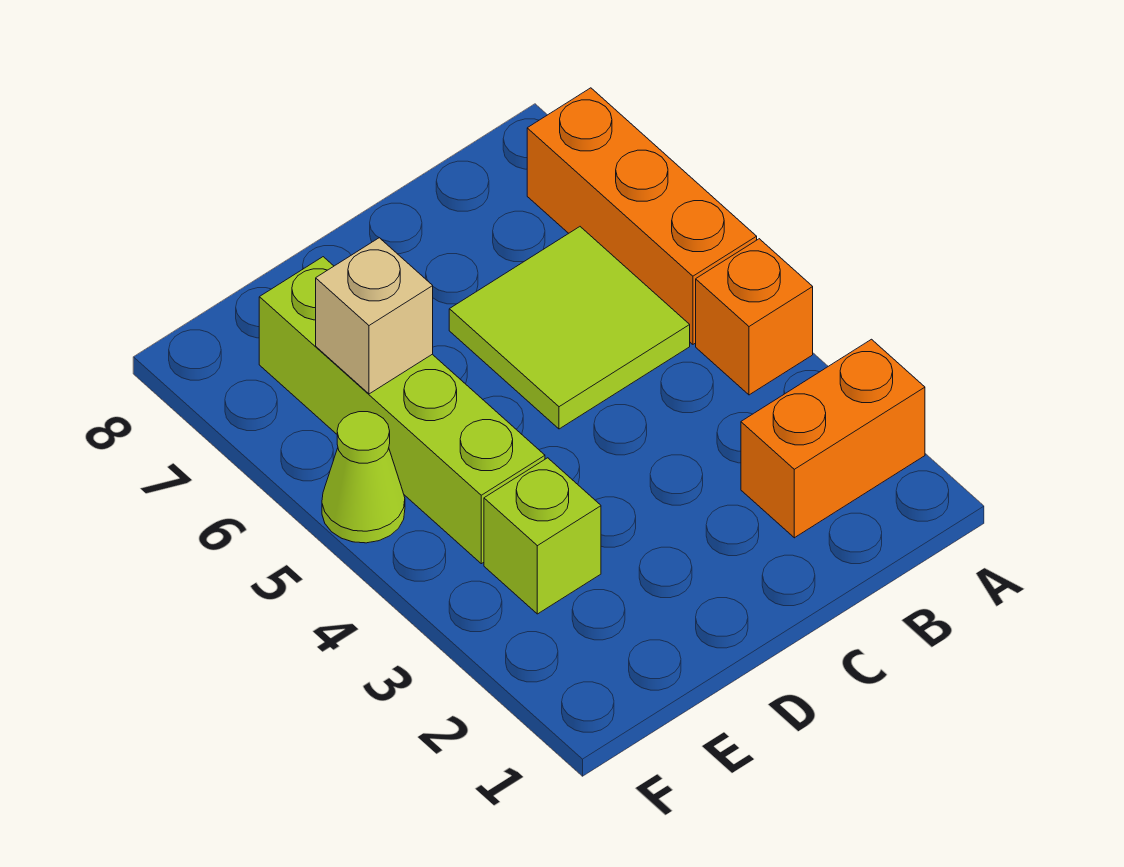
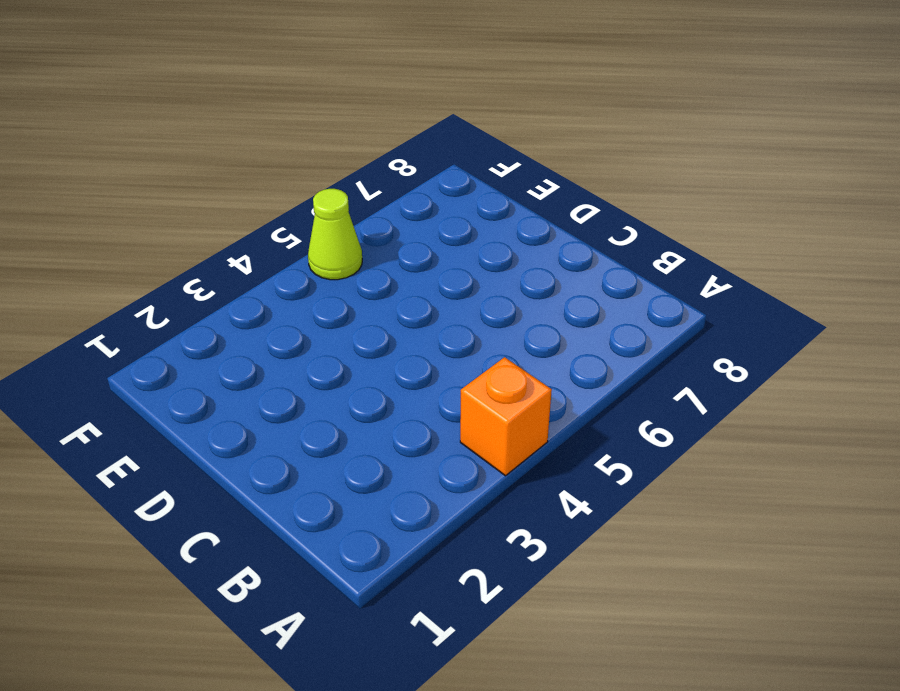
none -> orange 1x2 brick [741,339,925,538]
none -> orange 1x3 brick [527,88,757,344]

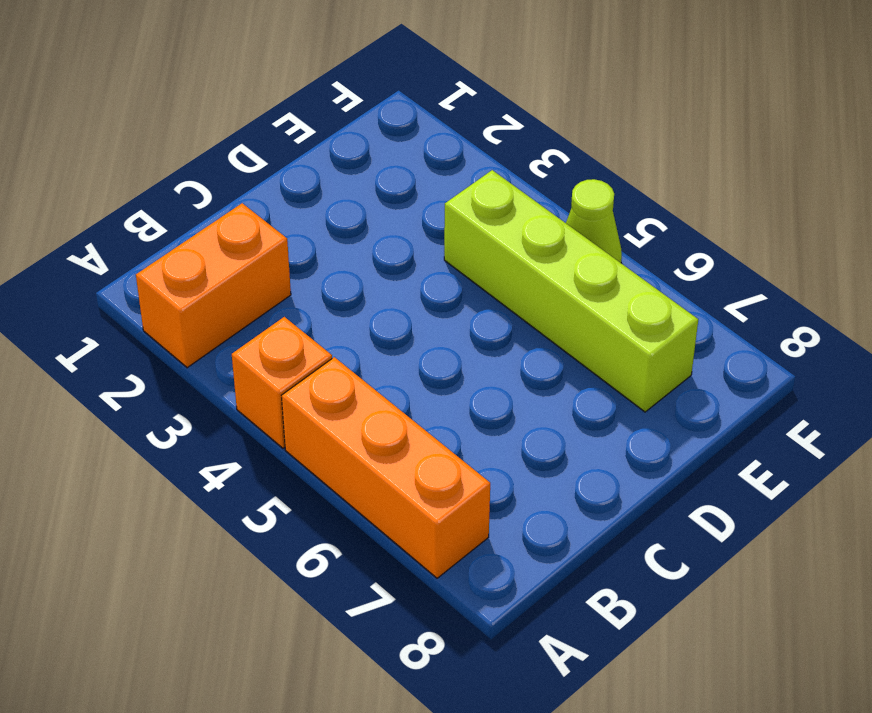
none -> lime 2x2 tile [449,227,690,429]
none -> lime 1x1 brick [484,458,601,614]

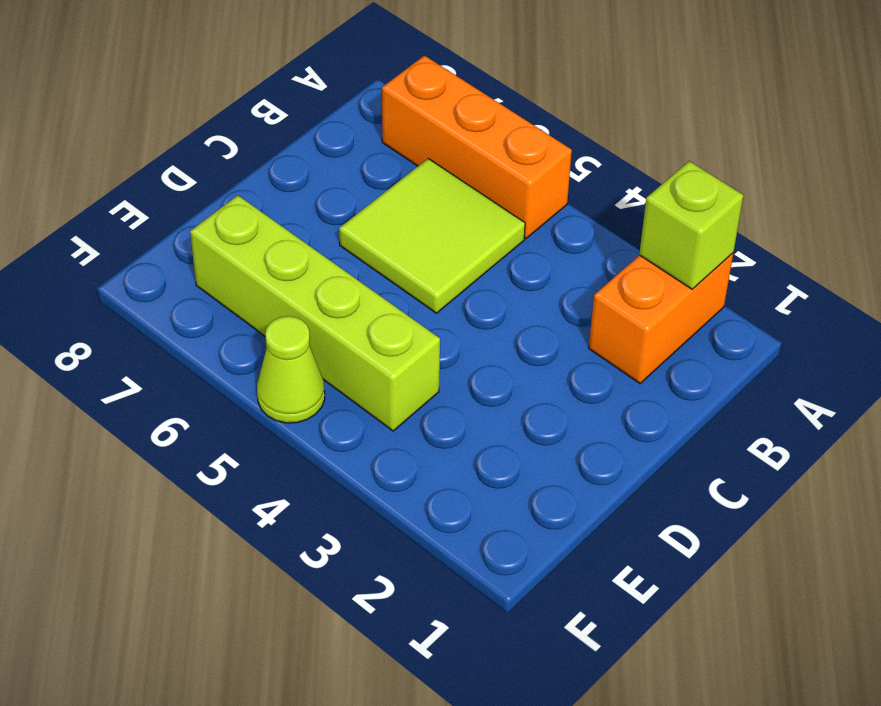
lime 1x1 brick [639,161,743,289] -> lime 1x1 brick moved to [484,458,601,614]
none -> orange 1x1 brick [696,239,813,395]
none -> tan 1x1 brick [316,238,433,394]

